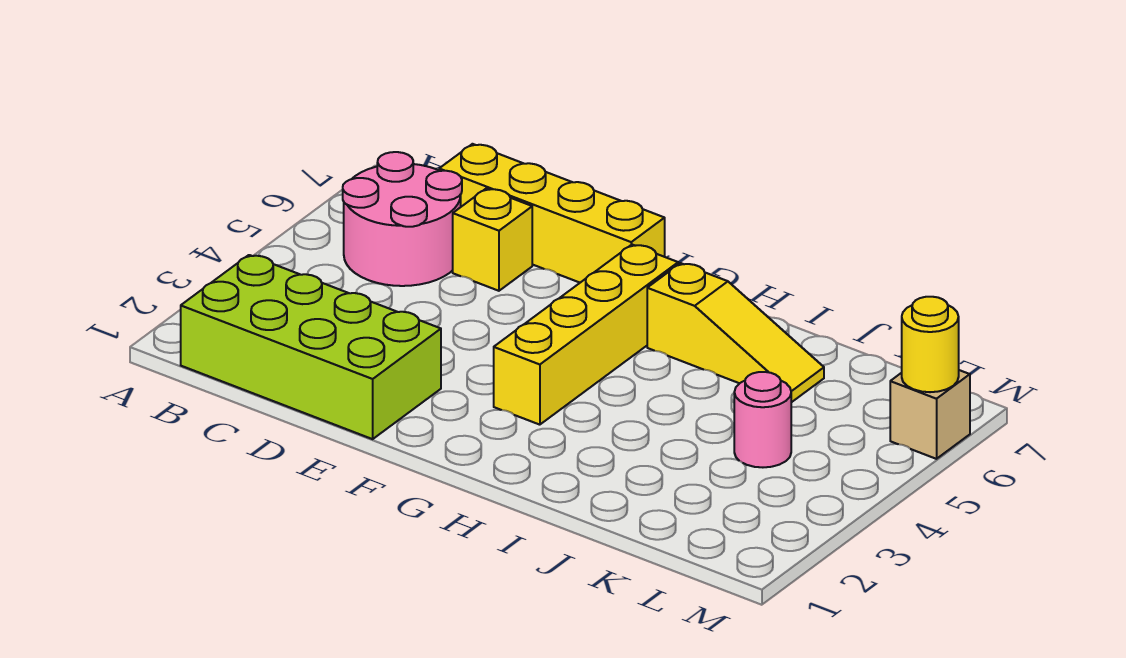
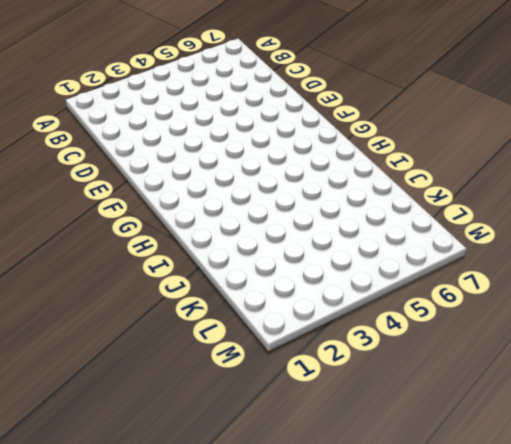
none -> lime 2x4 brick [181,255,441,439]
none -> pink 2x2 round brick [343,152,462,286]

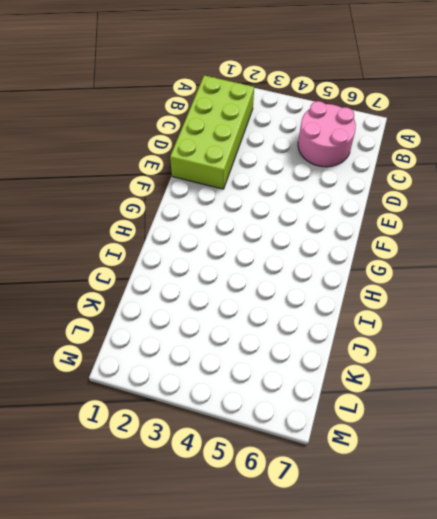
none -> yellow 1x4 brick [439,144,665,283]
none -> yellow 1x1 brick [453,189,532,291]

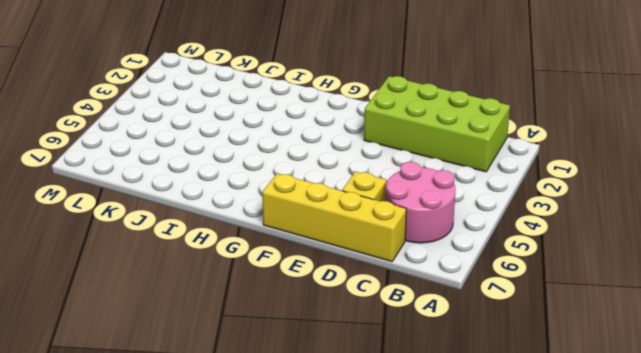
none -> yellow 1x4 brick [494,245,678,425]
none -> yellow 1x3 slope [647,263,824,402]

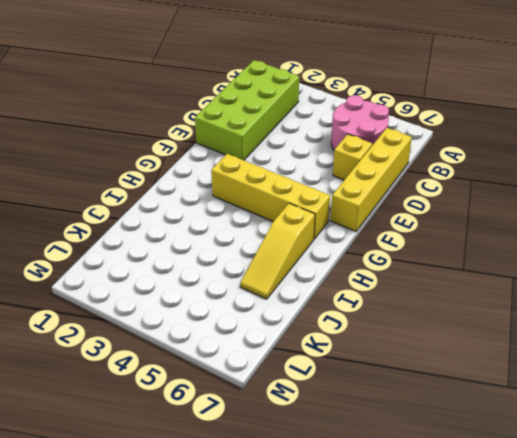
none -> pink 1x1 round brick [734,372,791,467]
none -> tan 1x1 brick [890,370,970,459]

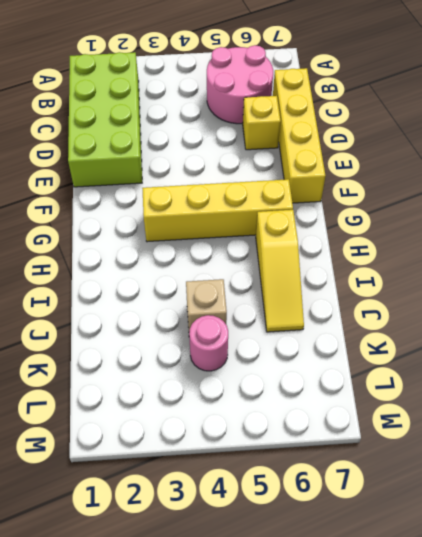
tan 1x1 brick [186,279,227,332] -> tan 1x1 brick moved to [890,370,970,459]
none -> yellow 1x1 round brick [902,297,959,392]

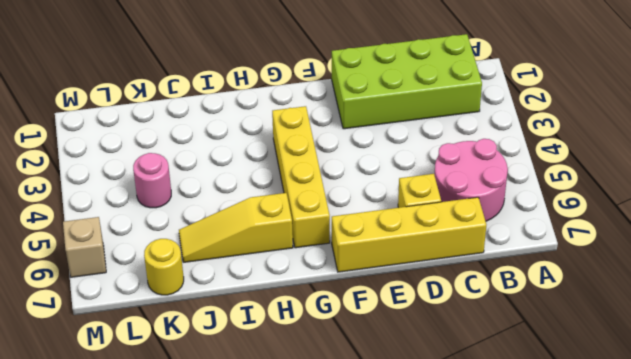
yellow 1x1 round brick [144,239,184,295] -> yellow 1x1 round brick moved to [902,297,959,392]

